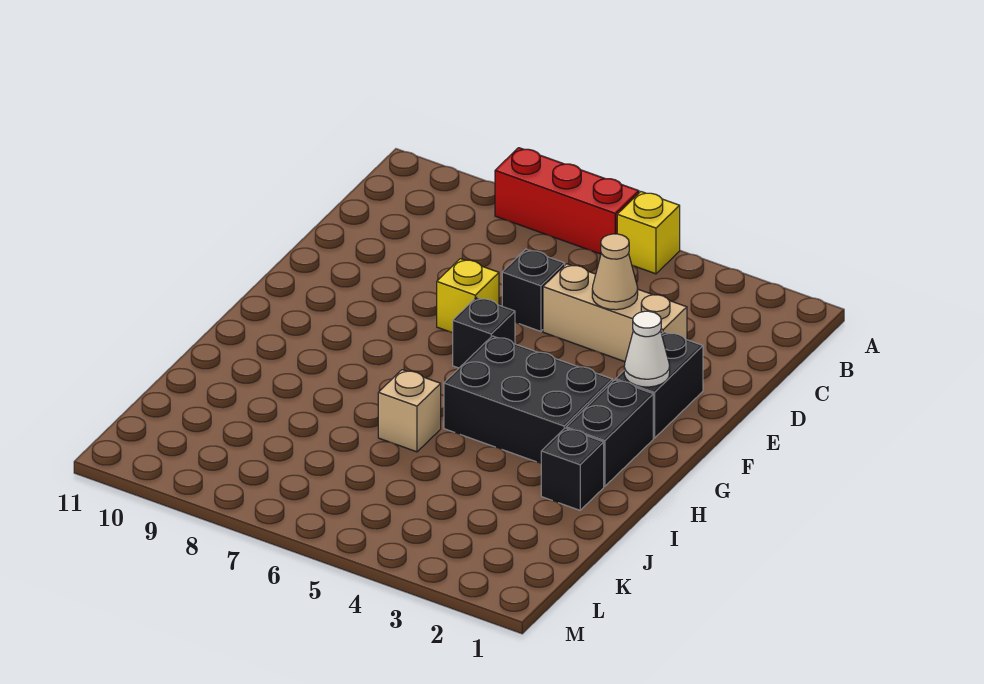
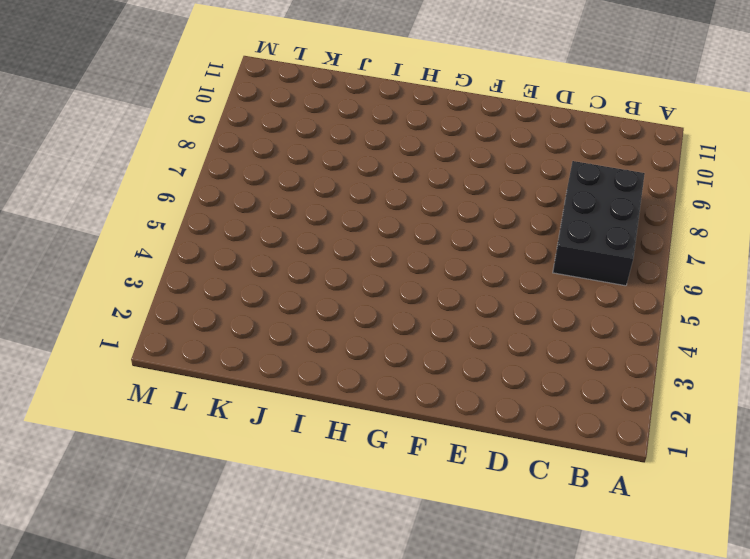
black 2x3 brick [553,161,645,286] -> black 2x3 brick moved to [444,336,613,463]
none -> yellow 1x1 brick [617,192,680,274]
none -> red 1x3 brick [495,148,639,254]
none -> tan 1x3 brick [543,264,687,362]

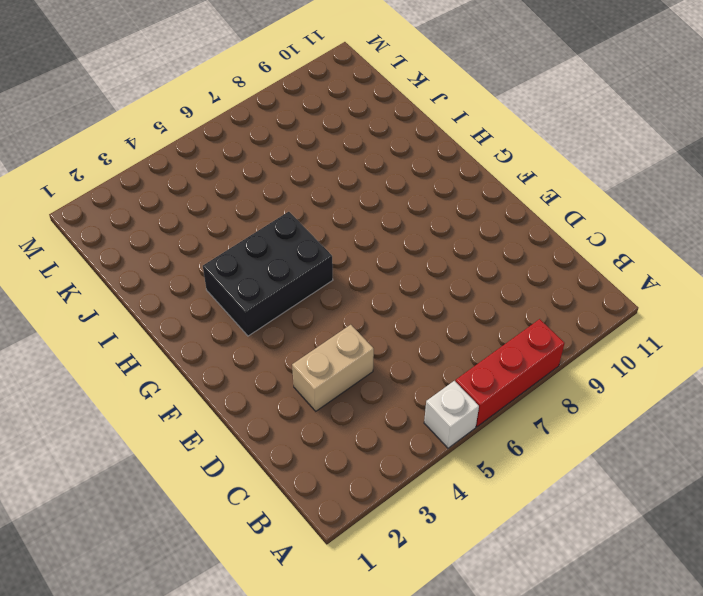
white 1x1 brick [424,381,479,448] -> yellow 1x1 brick [617,192,680,274]
tan 1x2 brick [292,325,374,411] -> tan 1x3 brick [543,264,687,362]
none -> black 1x1 brick [502,249,565,331]
none -> black 1x2 brick [616,332,703,438]
none -> yellow 1x1 brick [437,259,499,333]

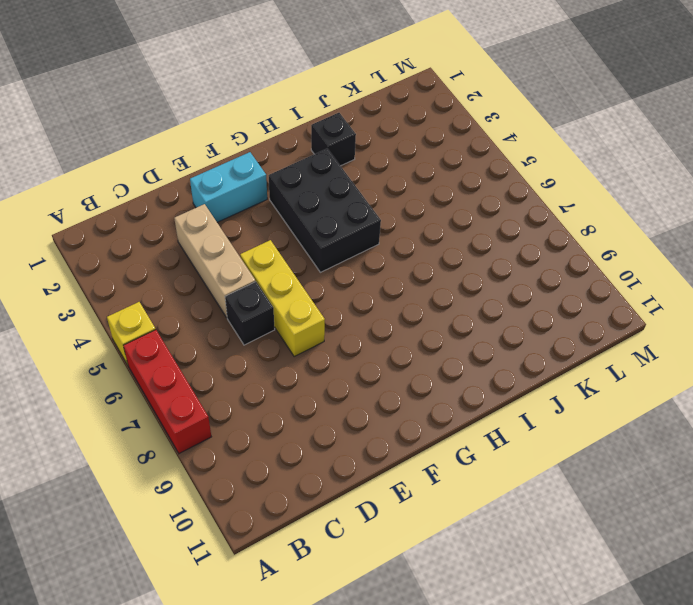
cyan 1x2 brick [190,152,267,222] -> black 1x2 brick [616,332,703,438]
yellow 1x3 brick [240,240,325,357] -> yellow 1x1 brick [437,259,499,333]
none -> black 1x1 brick [453,297,515,368]
none -> black 1x2 brick [566,380,653,486]
none -> tan 1x1 brick [378,370,441,452]

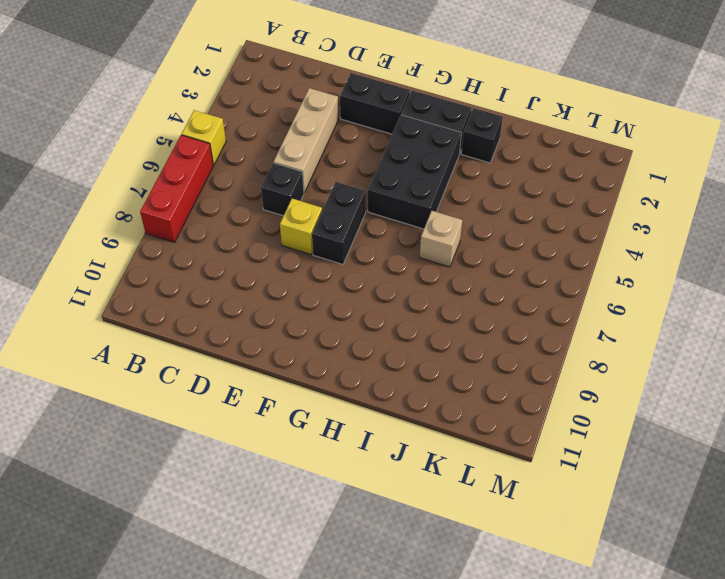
black 1x2 brick [312,182,366,264] -> black 1x1 brick [453,297,515,368]
none -> tan 1x1 cone [592,234,638,310]
none -> white 1x1 cone [624,311,670,387]

